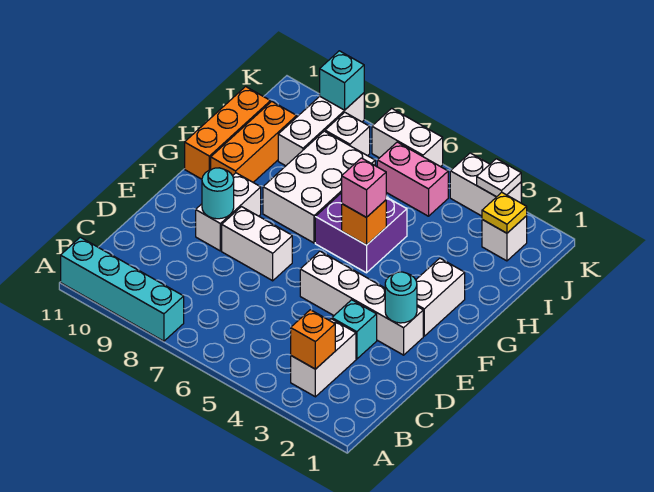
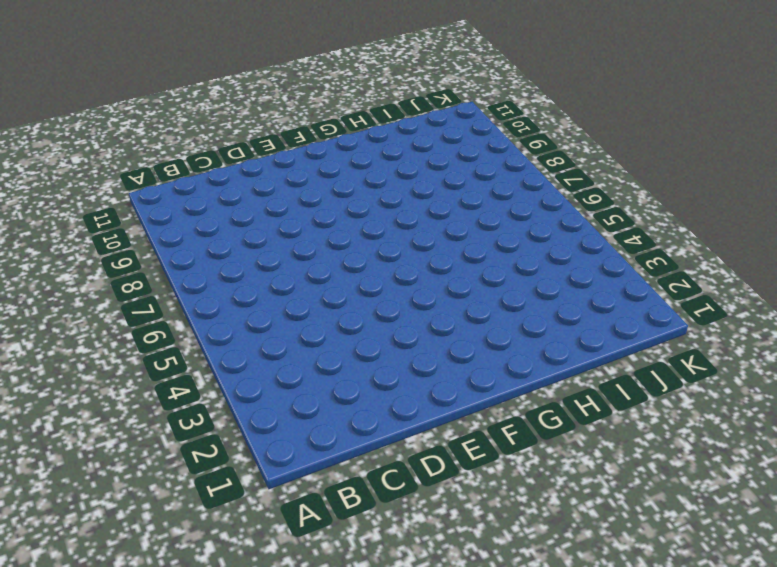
none -> cyan 1x4 brick [61,237,184,341]
none -> white 1x2 brick [291,319,356,397]
none -> cyan 1x1 brick [332,300,377,359]

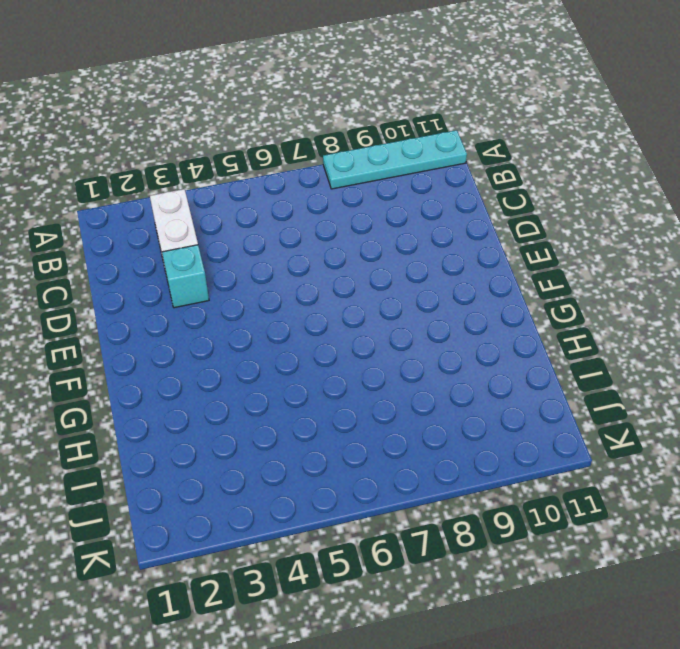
cyan 1x4 plate [323,130,467,189] -> cyan 1x4 brick [61,237,184,341]
none -> white 1x4 brick [300,251,423,355]
none -> white 1x2 brick [222,207,292,281]
none -> white 1x2 brick [196,173,261,251]

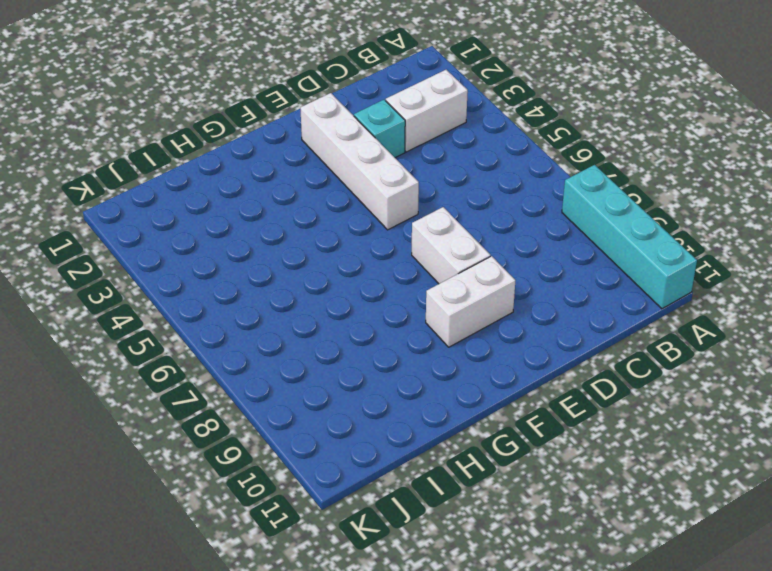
none -> white 1x2 brick [416,258,465,336]
none -> purple 2x2 brick [315,193,407,273]
none -> white 2x3 brick [263,131,375,243]

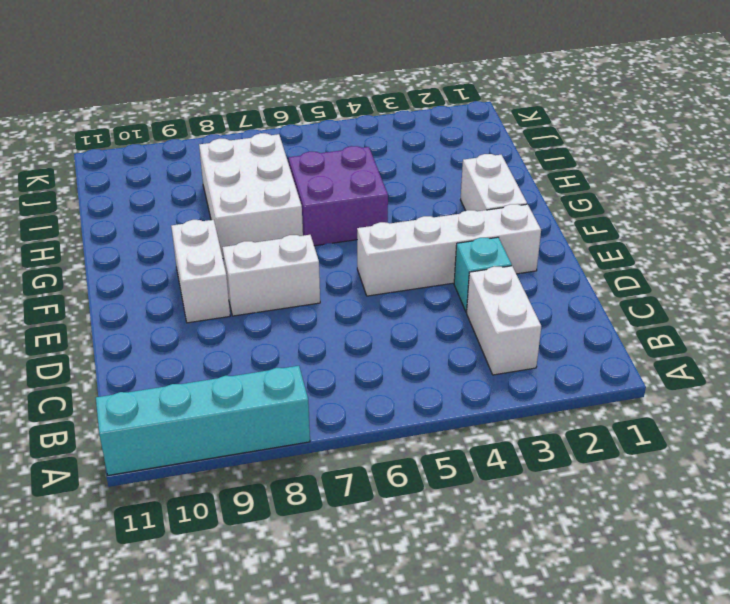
none -> orange 1x3 brick [211,102,297,182]
none -> orange 1x3 brick [185,87,270,179]
none -> white 1x3 brick [278,93,364,166]

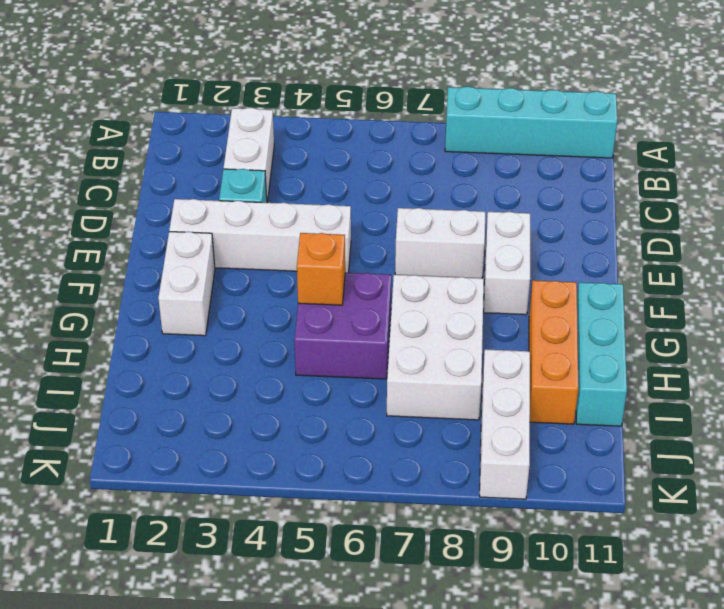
cyan 1x3 brick [576,282,627,426] -> orange 1x3 brick [185,87,270,179]
none -> white 1x1 brick [482,216,527,261]
none -> pink 1x2 brick [377,142,448,216]
none -> white 1x1 brick [325,112,370,156]

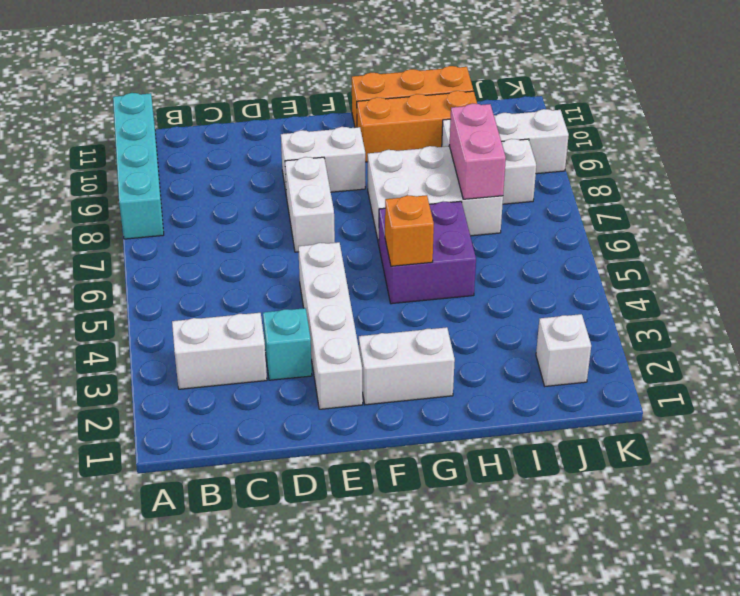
pink 1x2 brick [449,104,506,199] -> pink 1x2 brick moved to [377,142,448,216]
none -> white 1x2 brick [450,153,521,216]
none -> white 1x2 brick [372,108,443,167]
none -> orange 1x1 brick [291,310,335,369]

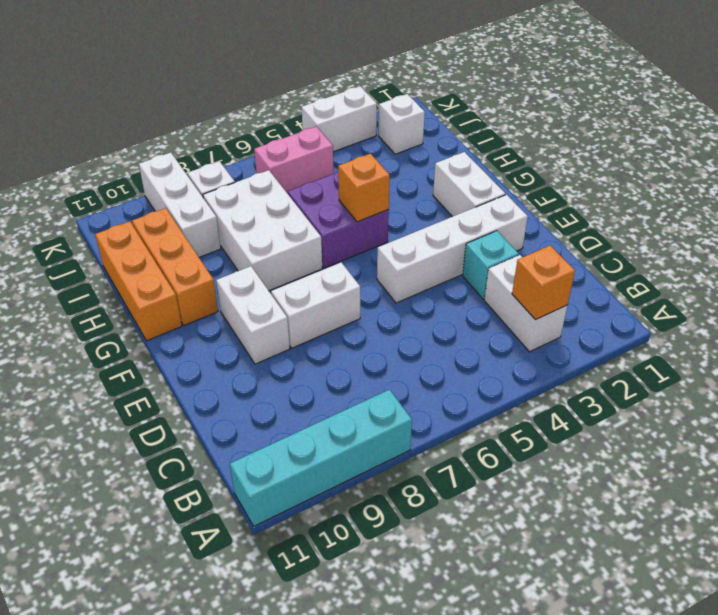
none -> white 1x2 brick [372,108,443,167]
none -> cyan 1x1 round brick [385,272,417,323]
none -> cyan 1x1 round brick [202,168,234,219]

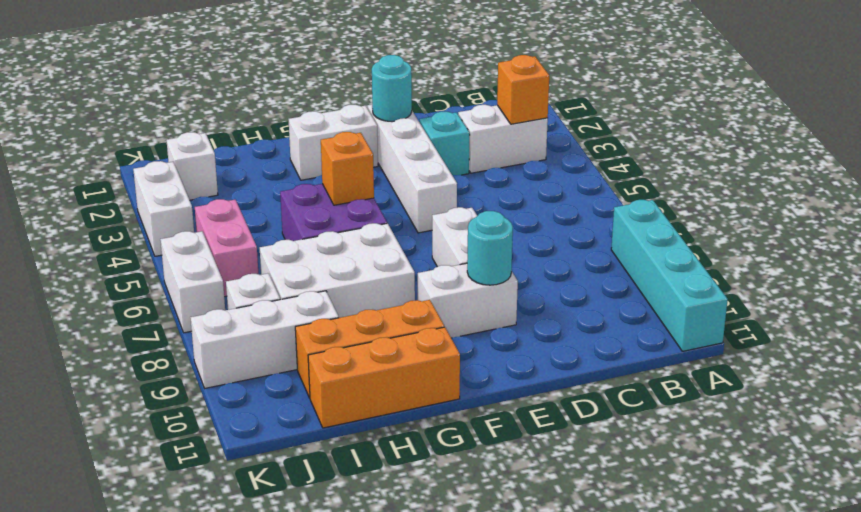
none -> yellow 1x1 plate [482,193,527,233]
none -> white 1x1 plate [477,159,521,197]
none -> cyan 1x1 brick [320,51,364,110]

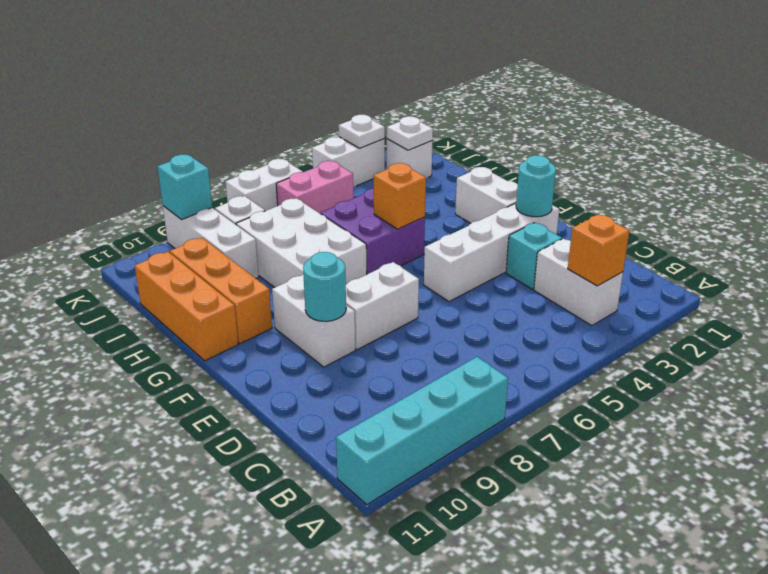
white 1x1 plate [387,116,433,150] -> yellow 1x1 plate [482,193,527,233]
none -> pink 1x1 brick [342,158,386,217]

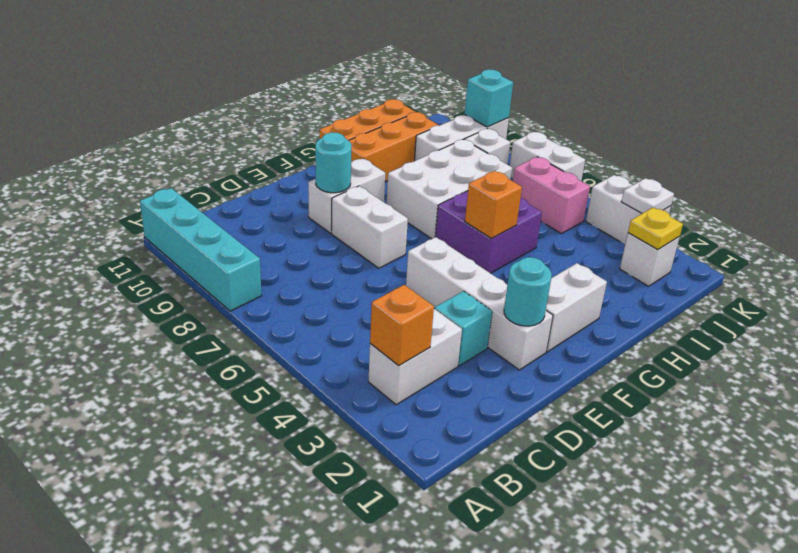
none -> pink 1x1 brick [342,158,386,217]

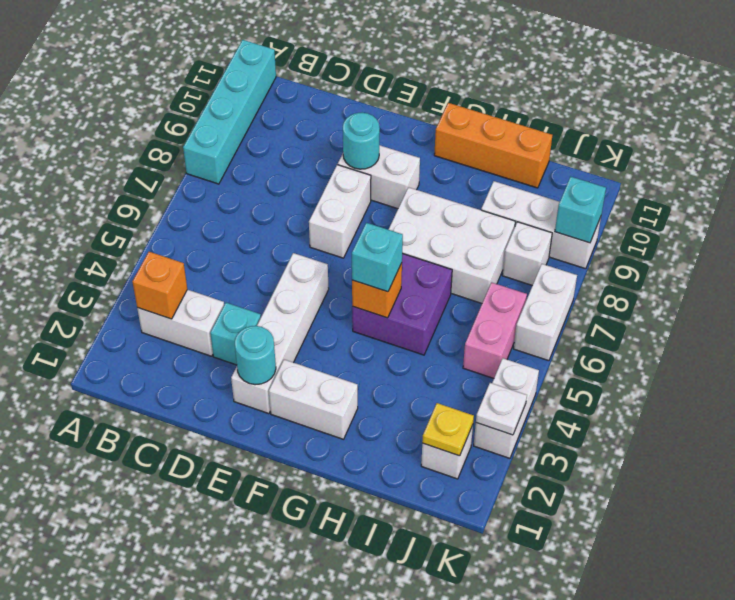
cyan 1x1 brick [352,223,403,292] -> pink 1x1 brick [342,158,386,217]
none -> orange 1x3 brick [211,102,297,182]

